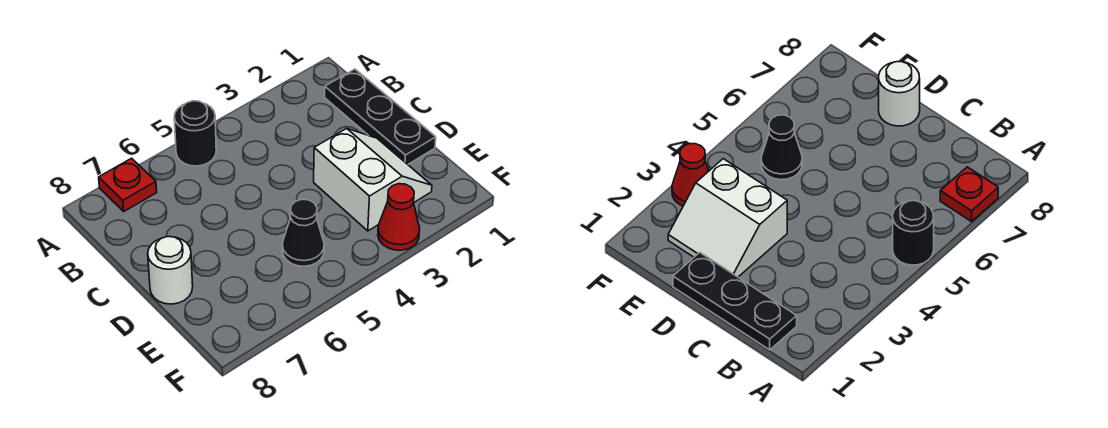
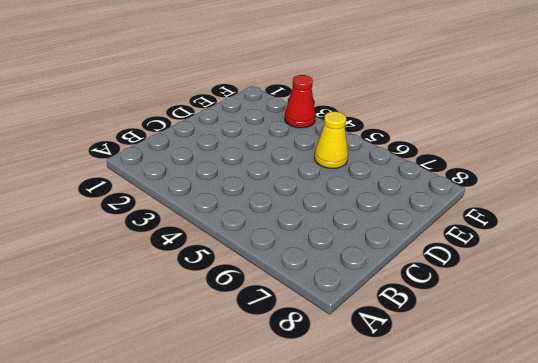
yellow 1x1 cone [314,112,348,168] -> black 1x1 cone [282,199,324,266]
none -> black 1x1 round brick [174,101,216,166]
none -> red 1x1 plate [99,158,157,211]

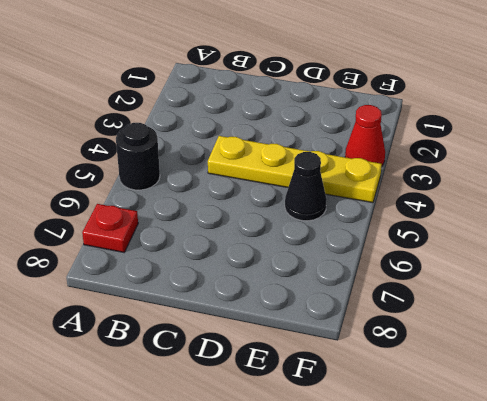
yellow 1x4 plate [208,136,382,203] -> none
none -> black 1x3 plate [325,69,436,164]
none -> white 2x2 slope [314,128,432,231]

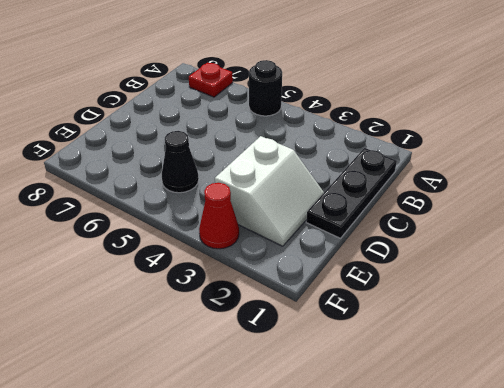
none -> white 1x1 round brick [148,237,193,304]

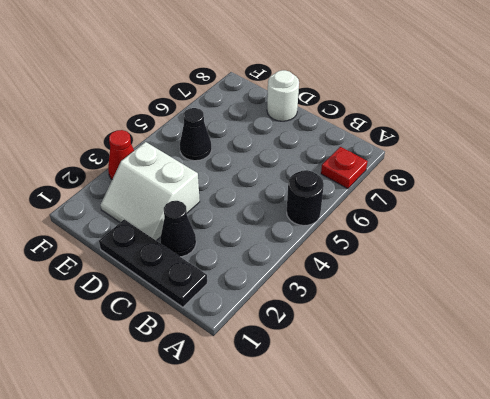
black 1x1 cone [160,201,196,257] -> none

